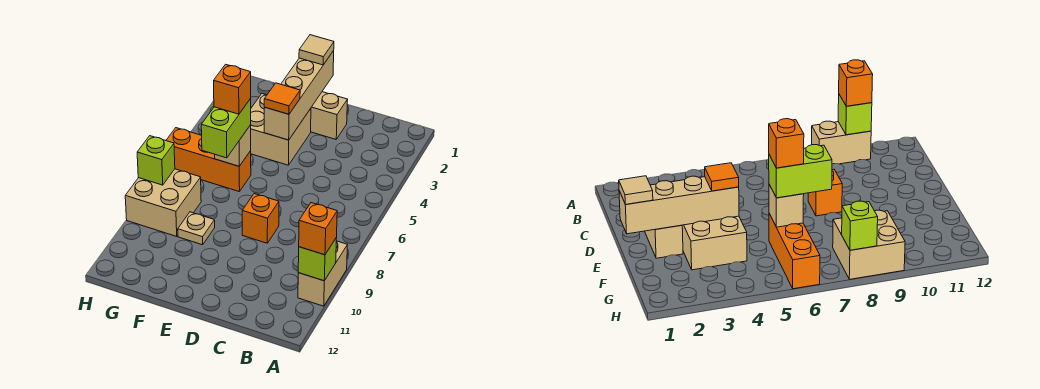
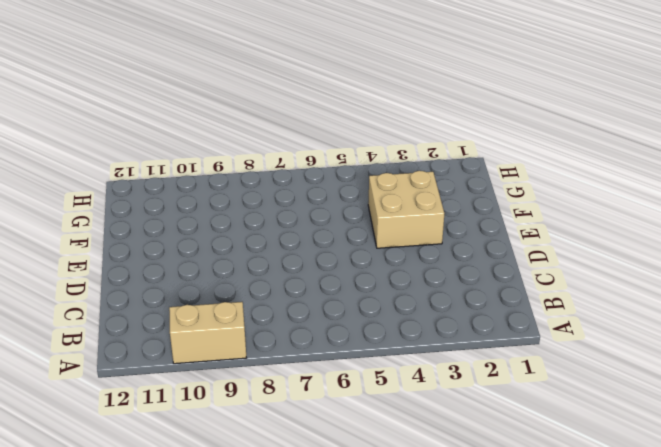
none -> tan 1x2 brick [311,92,348,139]
none -> orange 1x1 brick [242,194,279,243]
none -> orange 1x3 brick [166,128,251,192]

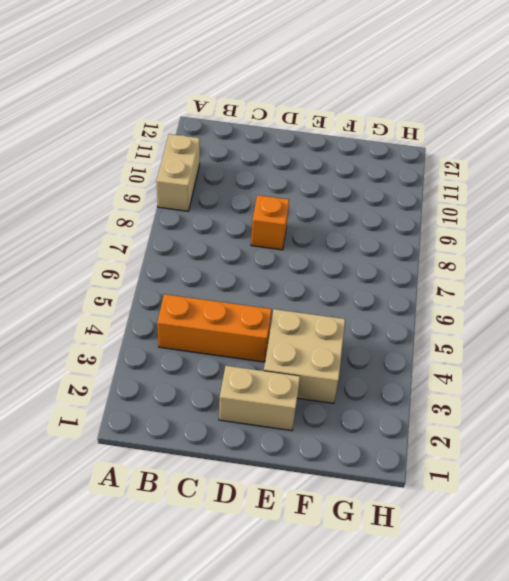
orange 1x3 brick [157,294,272,362] -> orange 1x3 brick moved to [166,128,251,192]
none -> tan 1x1 plate [178,212,215,245]
none -> tan 2x2 brick [125,169,201,236]
none -> lime 1x1 brick [298,237,337,281]

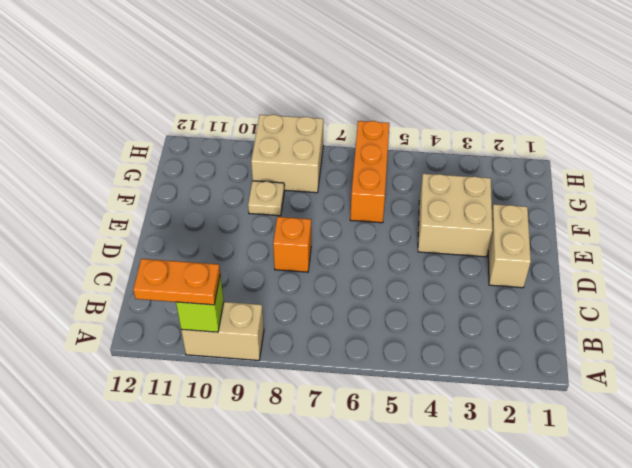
orange 1x2 plate [133,259,220,305] -> orange 1x1 brick [299,203,337,255]
none -> tan 1x4 brick [264,51,334,140]
none -> tan 1x1 brick [215,125,251,166]
none -> lime 1x1 brick [137,136,175,185]

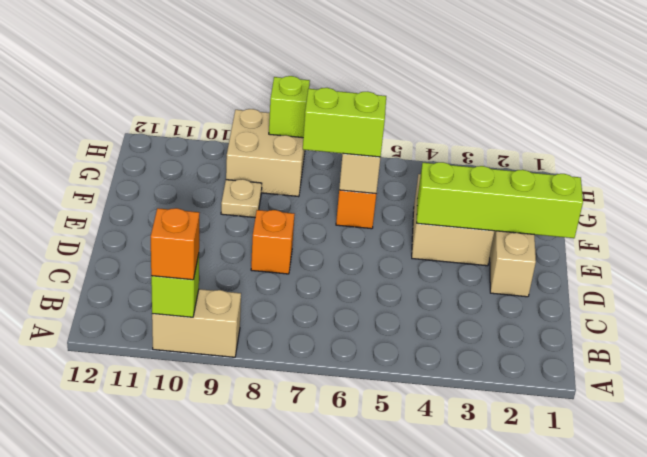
lime 1x4 brick [417,162,583,238] -> tan 1x4 brick [264,51,334,140]
none -> tan 1x1 tile [299,35,334,65]
none -> orange 1x1 tile [264,83,300,114]
none -> orange 1x1 brick [214,64,251,114]

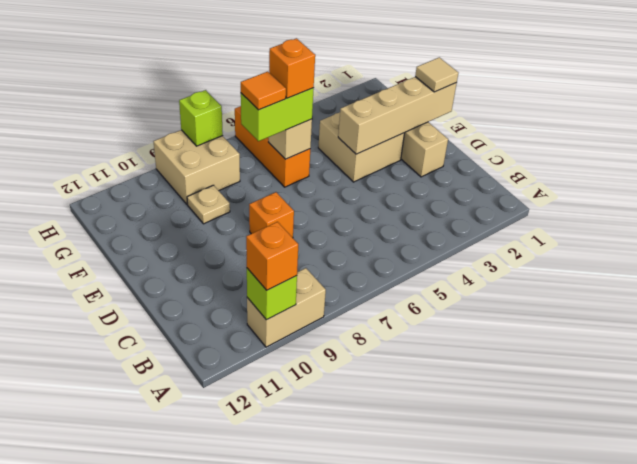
orange 1x1 tile [241,72,286,110] -> orange 1x1 tile moved to [264,83,300,114]

